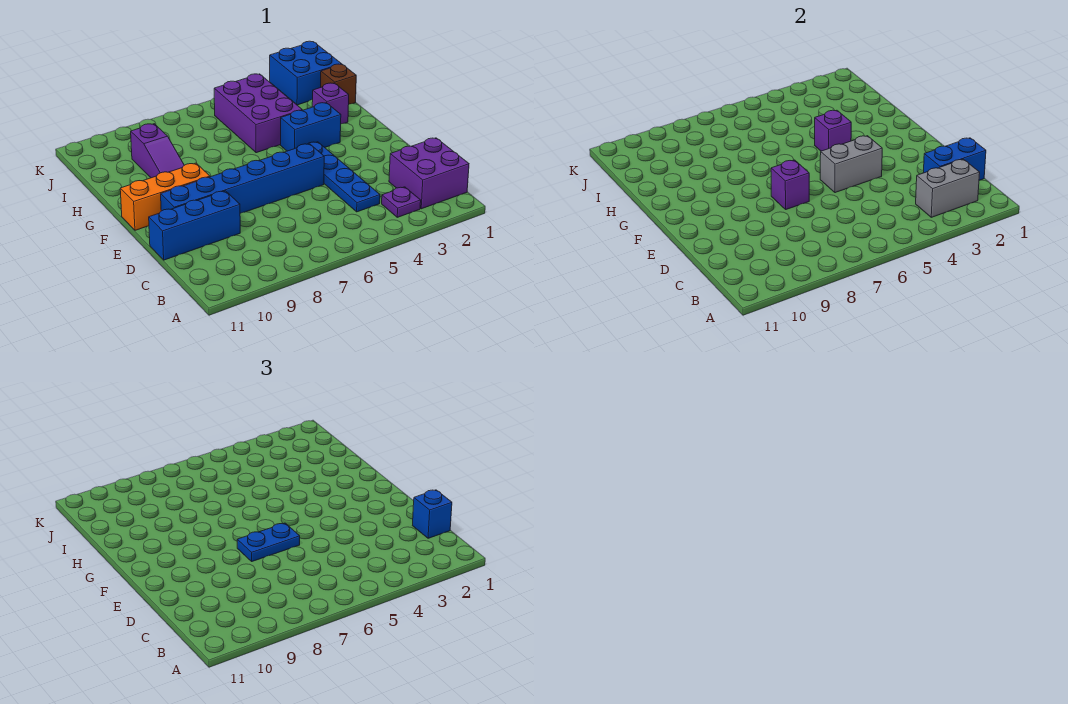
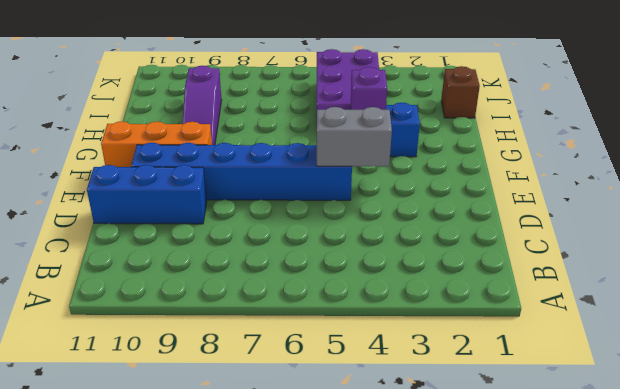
none -> purple 2x2 brick [389,138,469,209]
none -> purple 1x1 plate [382,187,421,217]
none -> blue 1x4 plate [308,142,380,212]

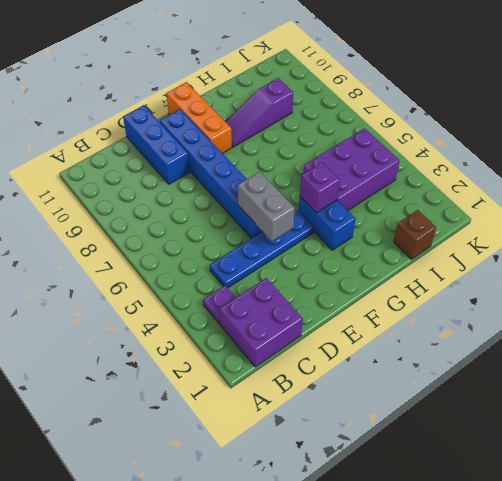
none -> purple 1x1 brick [312,83,349,124]
none -> blue 2x2 brick [270,41,341,105]
none -> grey 1x2 brick [916,159,980,217]

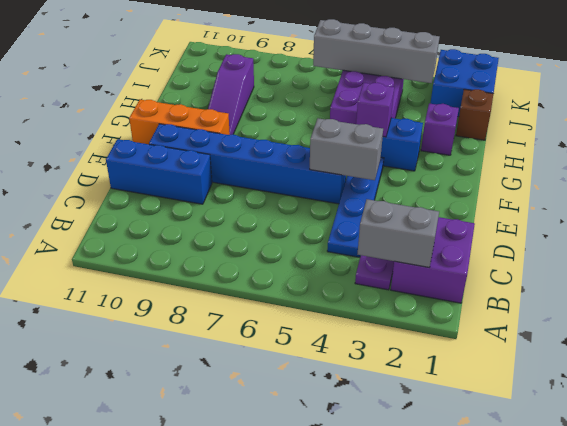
grey 1x4 brick [313,19,439,83] -> none
none -> blue 1x2 brick [923,138,986,180]
none -> purple 1x1 brick [771,160,809,209]
none -> blue 1x1 brick [412,490,452,538]

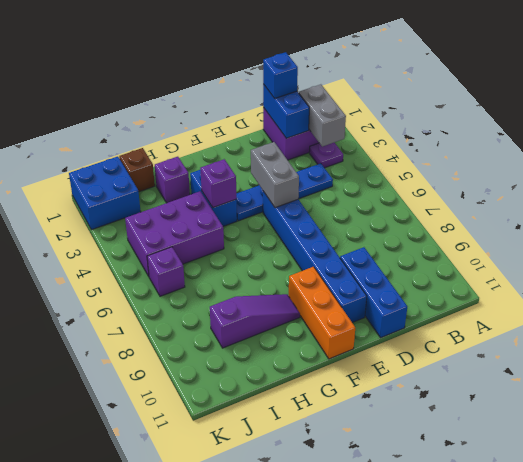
purple 1x1 brick [147,247,185,296] -> purple 1x1 brick moved to [771,160,809,209]
none -> blue 1x2 plate [237,523,300,561]

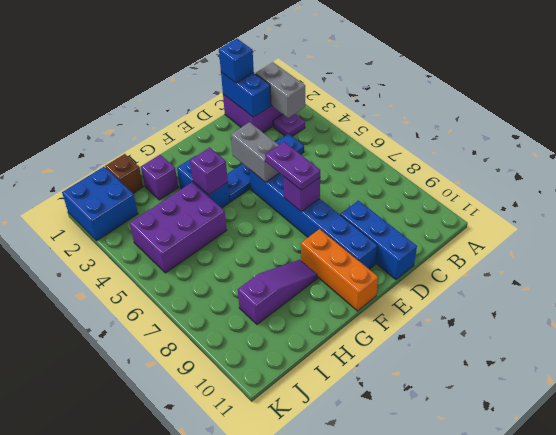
purple 1x2 plate [265,142,320,190] -> blue 1x2 plate [237,523,300,561]

